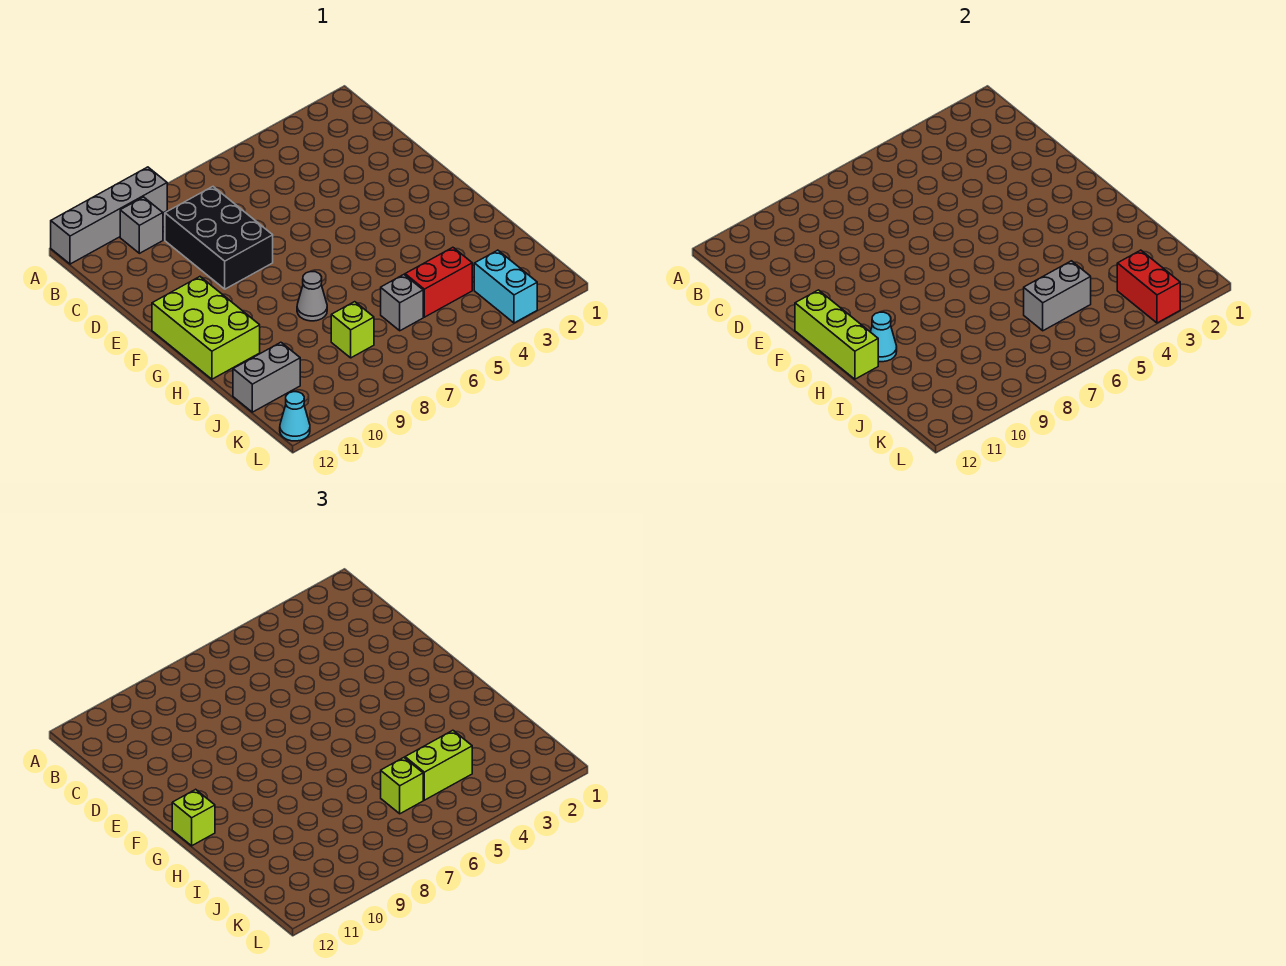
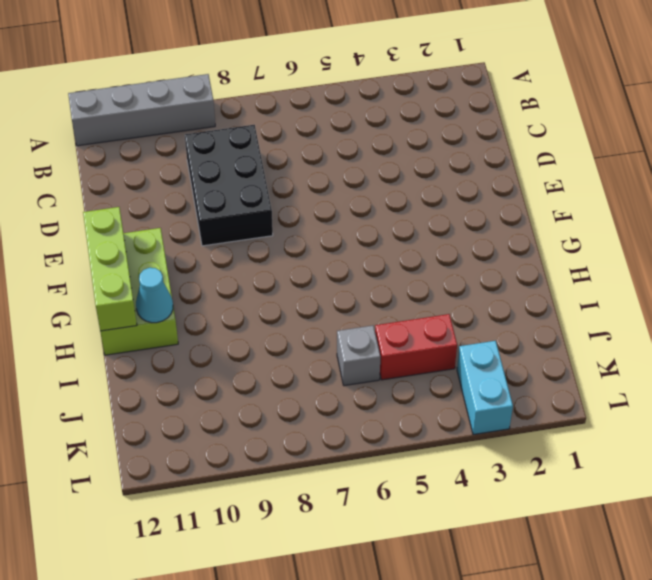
none -> grey 1x1 brick [120,197,163,253]
none -> grey 1x1 cone [297,272,327,321]
none -> lime 1x1 brick [331,302,374,358]

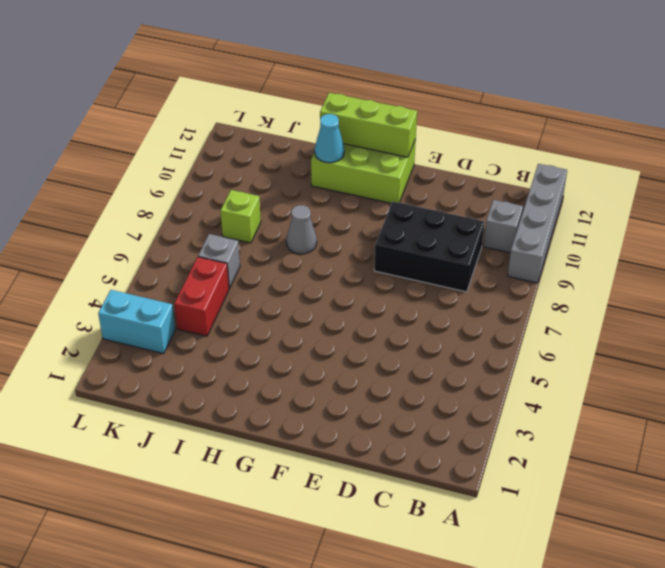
none -> grey 1x2 brick [233,342,300,412]
none -> cyan 1x1 cone [280,392,310,441]
none -> grey 1x2 brick [1024,261,1091,331]

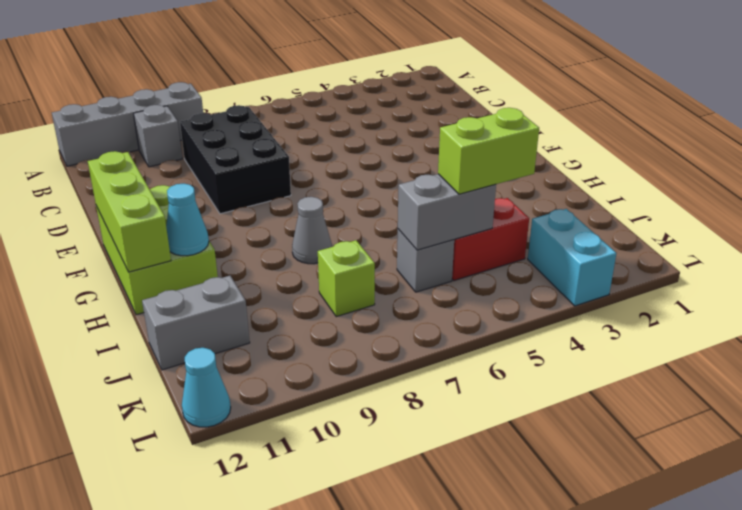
none -> red 1x2 brick [1117,250,1180,323]
none -> lime 1x1 brick [172,789,215,846]
none -> lime 1x1 brick [381,758,423,814]

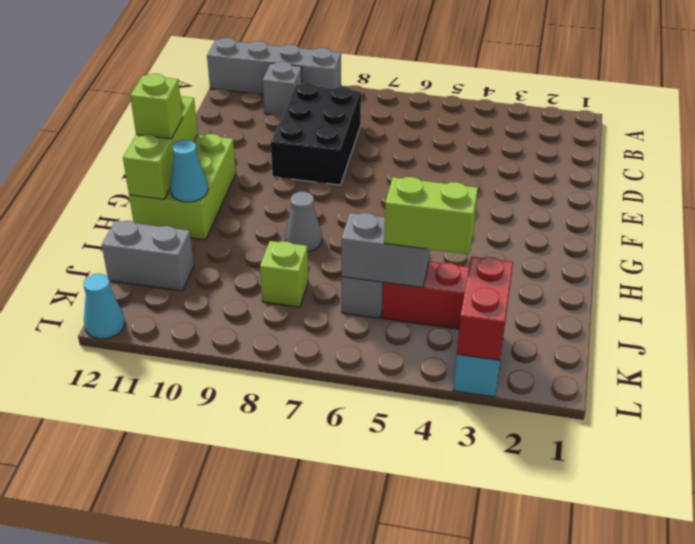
none -> lime 1x1 brick [381,758,423,814]

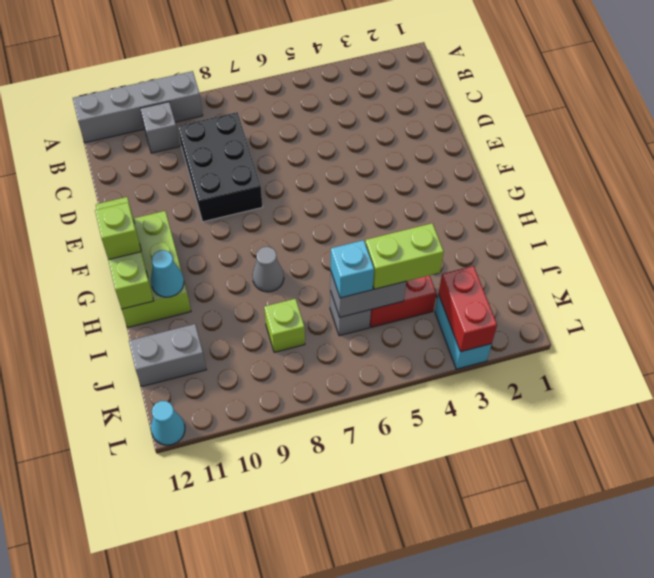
cyan 1x1 brick [331,240,374,298] -> lime 1x1 brick [381,758,423,814]

